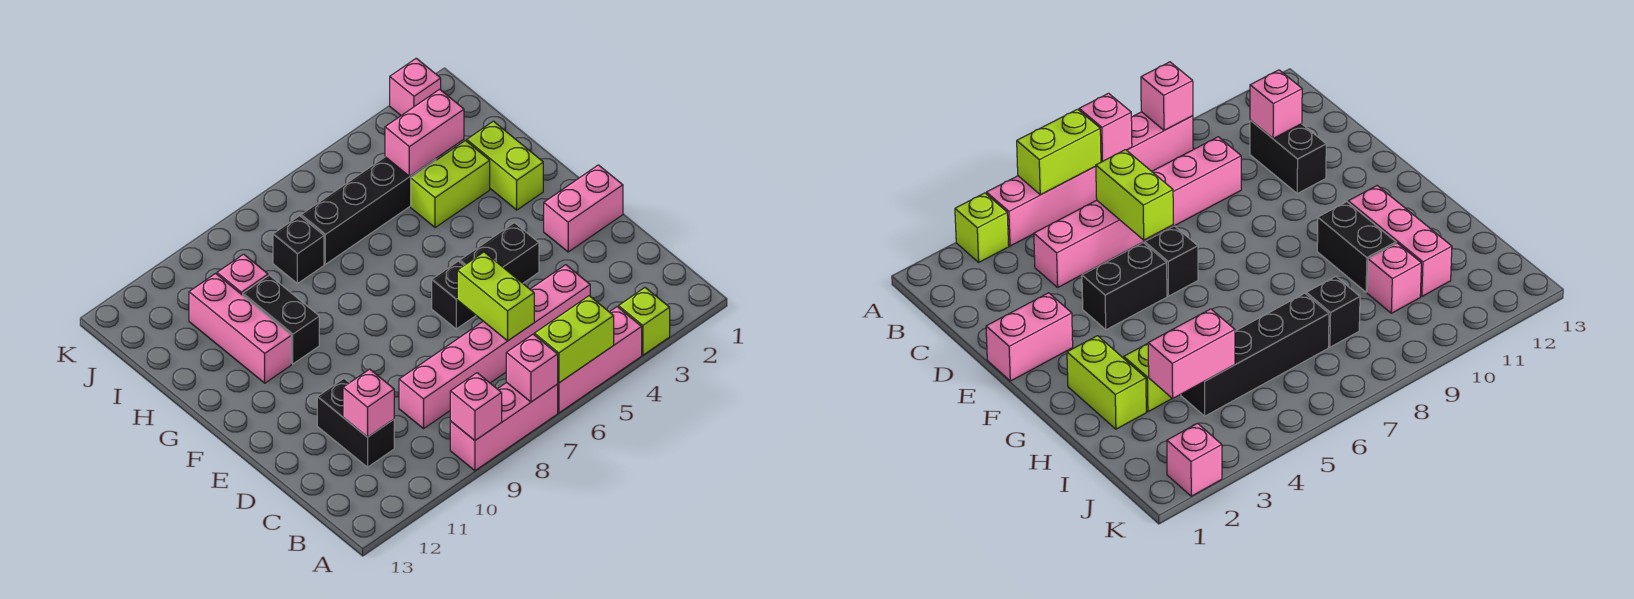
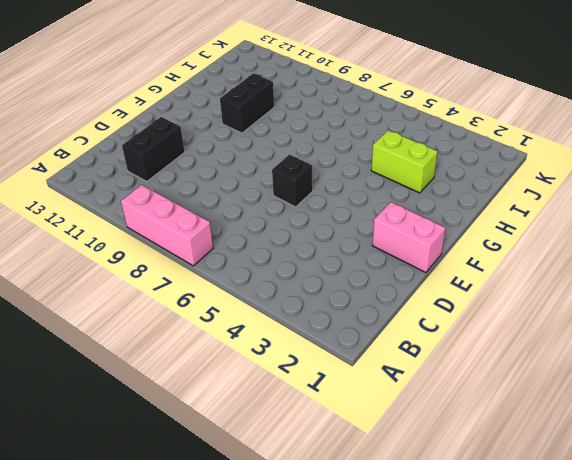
none -> lime 1x1 brick [618,288,670,355]
none -> pink 1x3 brick [558,307,642,413]
none -> pink 1x6 brick [399,265,590,429]

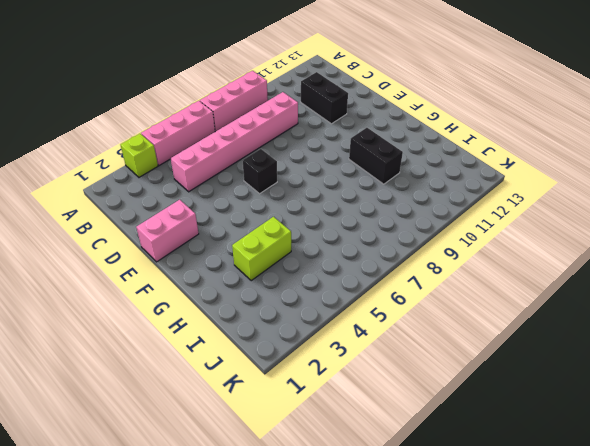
none -> black 1x2 brick [460,223,539,283]
none -> lime 1x2 brick [467,121,543,210]
none -> pink 1x3 brick [189,273,291,383]

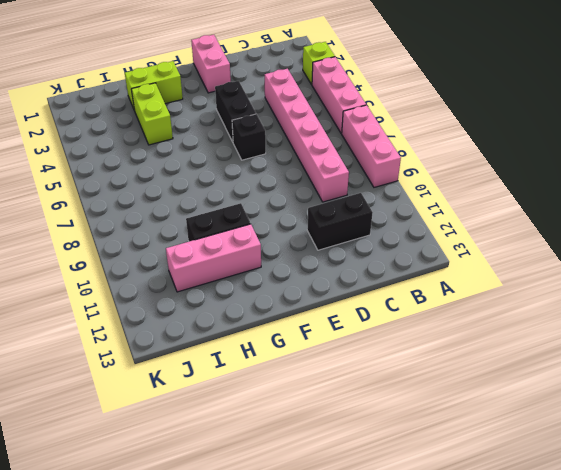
none -> black 1x4 brick [301,157,436,264]
none -> black 1x1 brick [273,216,324,284]
none -> pink 1x1 brick [217,254,268,295]

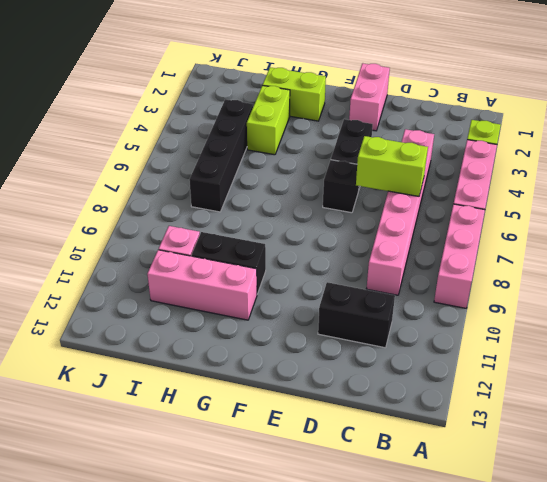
none -> black 1x1 brick [273,216,324,284]
none -> pink 1x1 brick [390,58,441,115]
none -> lime 1x2 brick [534,296,614,383]

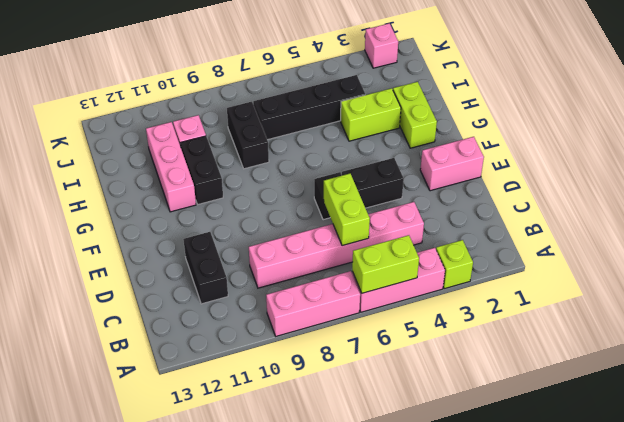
black 1x2 brick [227,102,269,169] -> black 1x1 brick [273,216,324,284]
none -> pink 1x1 brick [506,334,558,402]
none -> pink 1x1 brick [450,373,502,440]
none -> pink 1x1 brick [343,369,394,437]

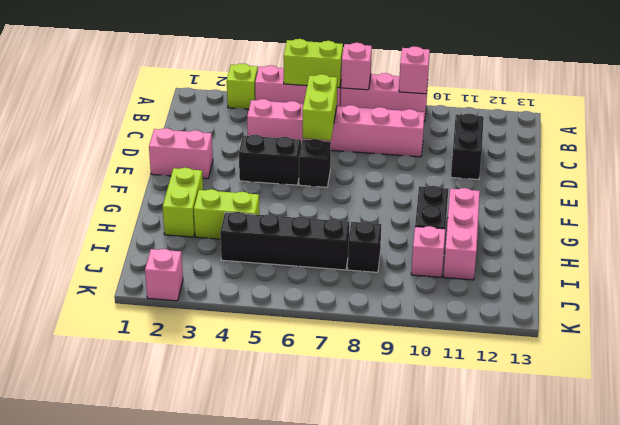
none -> pink 1x1 brick [343,369,394,437]
none -> pink 1x2 brick [385,89,464,176]

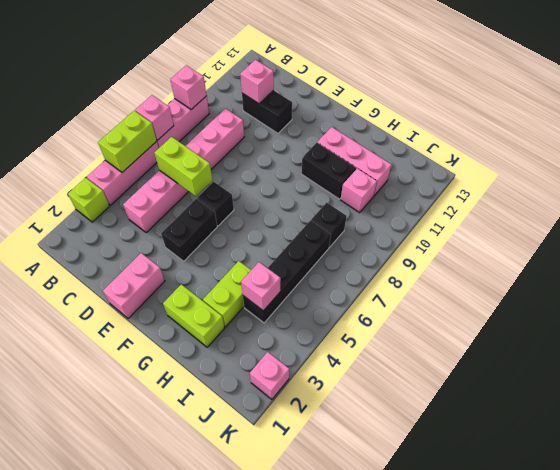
pink 1x1 brick [241,262,281,311] -> pink 1x2 brick [385,89,464,176]

